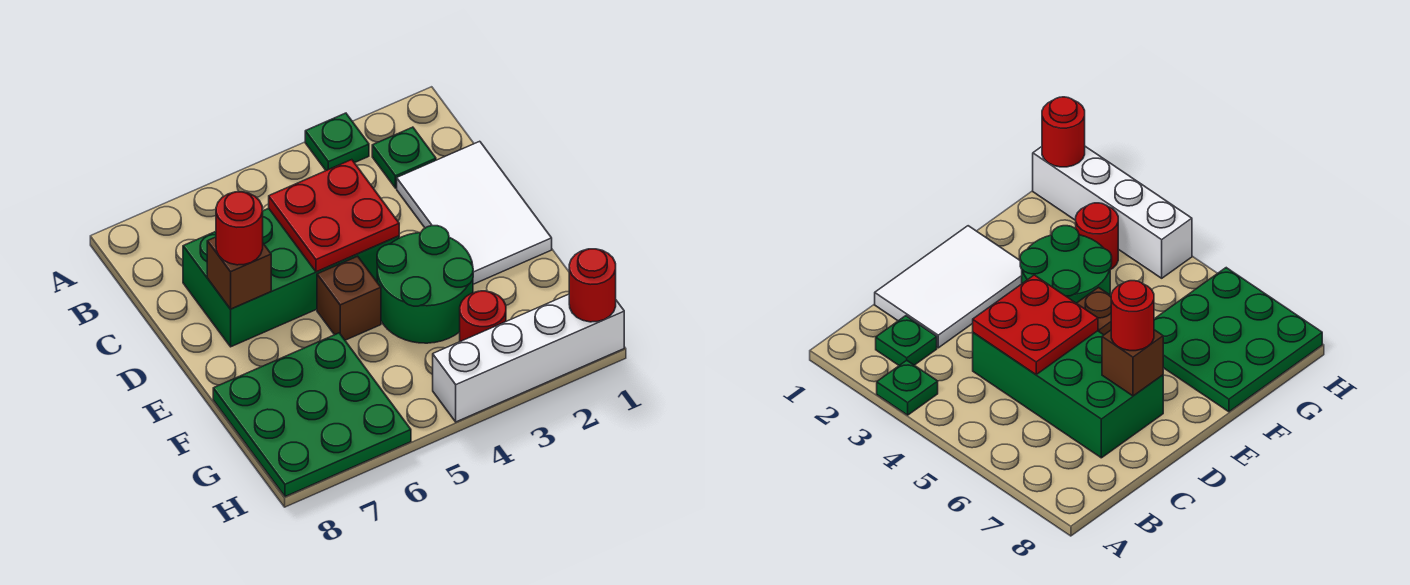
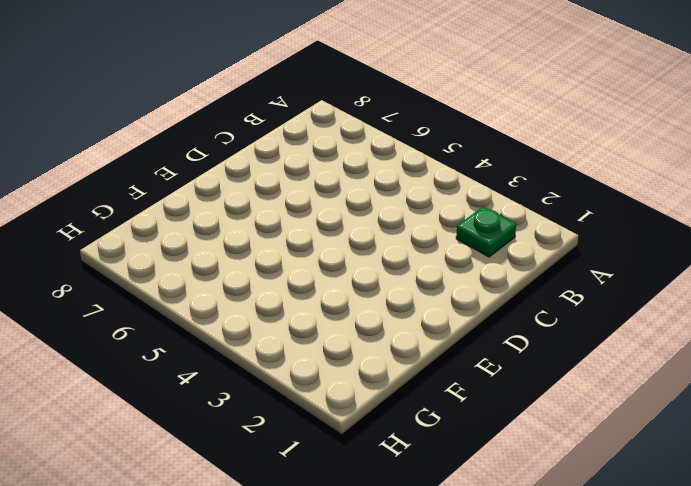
none -> green 1x1 plate [305,113,369,170]
none -> white 2x3 tile [397,141,552,284]
none -> green 2x4 brick [183,208,399,347]

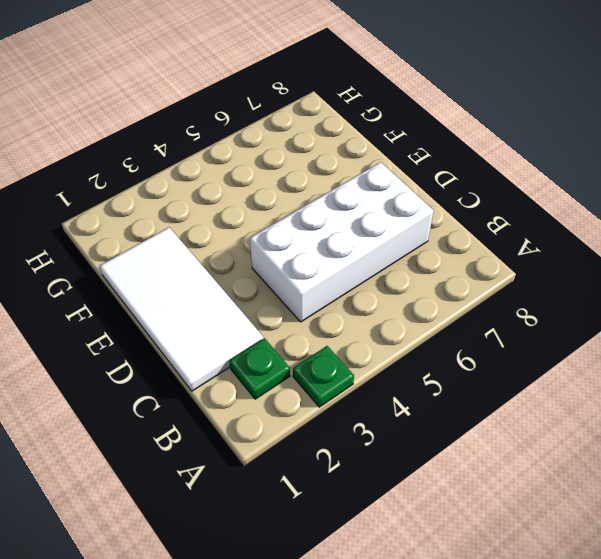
white 2x4 tile [100,227,263,391] -> white 2x3 tile [397,141,552,284]
white 2x4 brick [250,162,434,322] -> green 2x4 brick [183,208,399,347]
none -> green 2x2 round brick [377,226,473,343]
none -> brown 1x1 brick [317,256,381,340]
none -> green 3x3 plate [213,333,411,497]

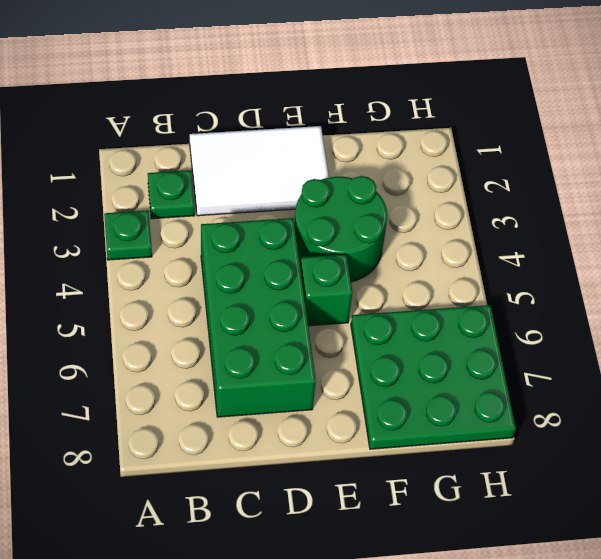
green 1x1 brick [300,254,352,326] -> brown 1x1 brick [317,256,381,340]
none -> red 1x1 round brick [460,291,506,341]
none -> white 1x4 brick [433,294,624,422]
none -> red 2x2 plate [269,160,399,272]

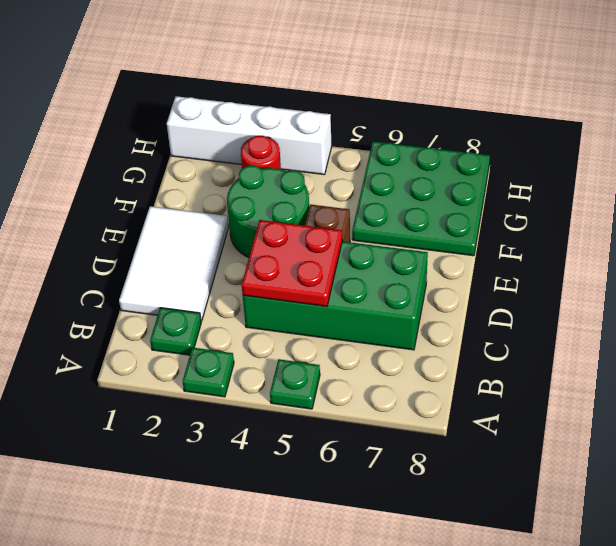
green 1x1 plate [270,359,320,409] -> none
none -> brown 1x1 brick [207,237,271,309]
none -> red 1x1 round brick [569,249,616,322]
none -> red 1x1 round brick [216,192,263,265]

